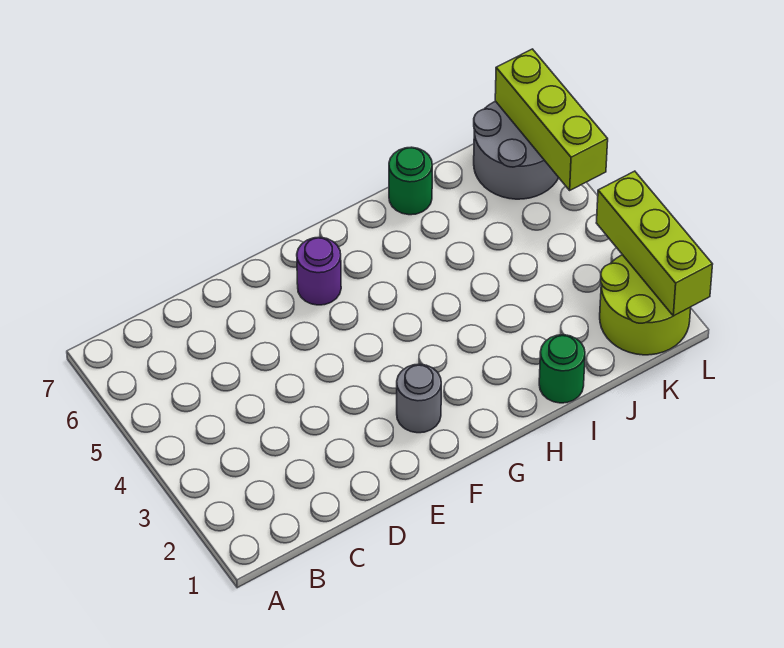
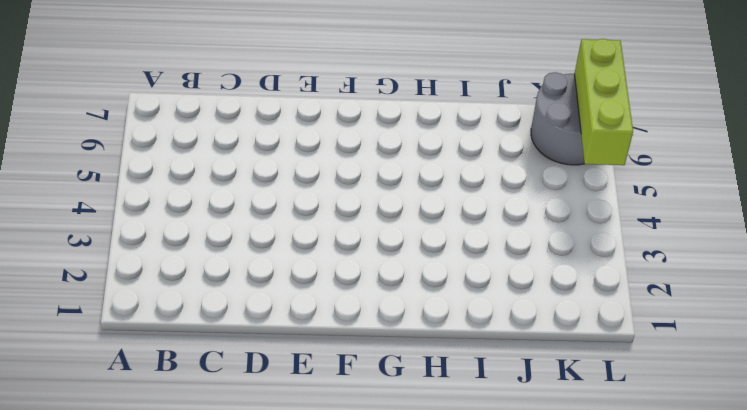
none -> grey 1x1 round brick [397,364,441,433]
none -> purple 1x1 round brick [297,237,341,305]

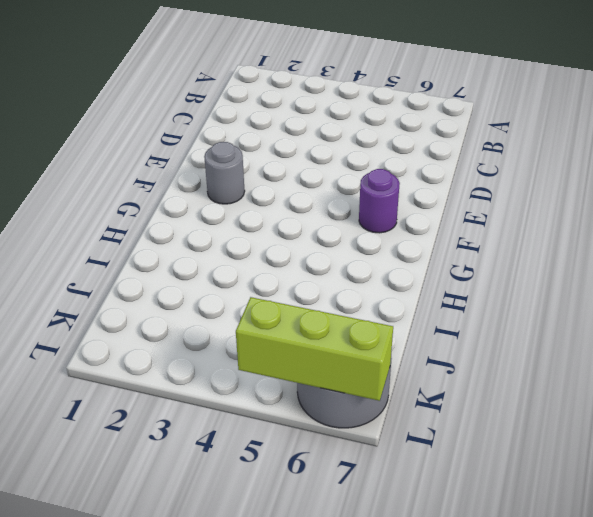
none -> green 1x1 round brick [539,335,585,403]
none -> green 1x1 round brick [389,147,432,215]

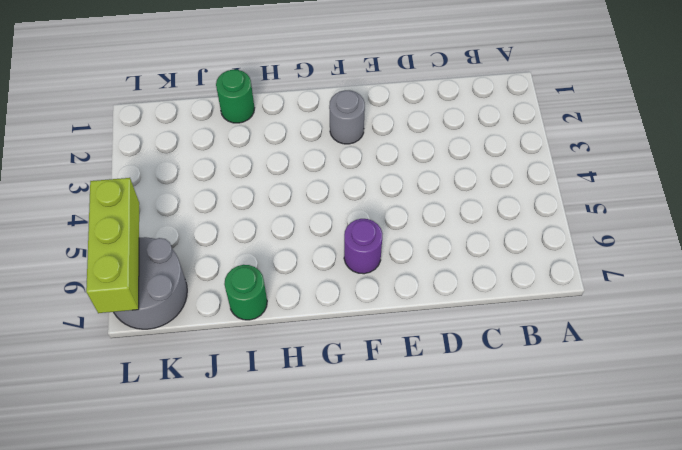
none -> lime 2x2 round brick [600,255,691,355]
none -> lime 1x3 brick [596,171,713,316]

